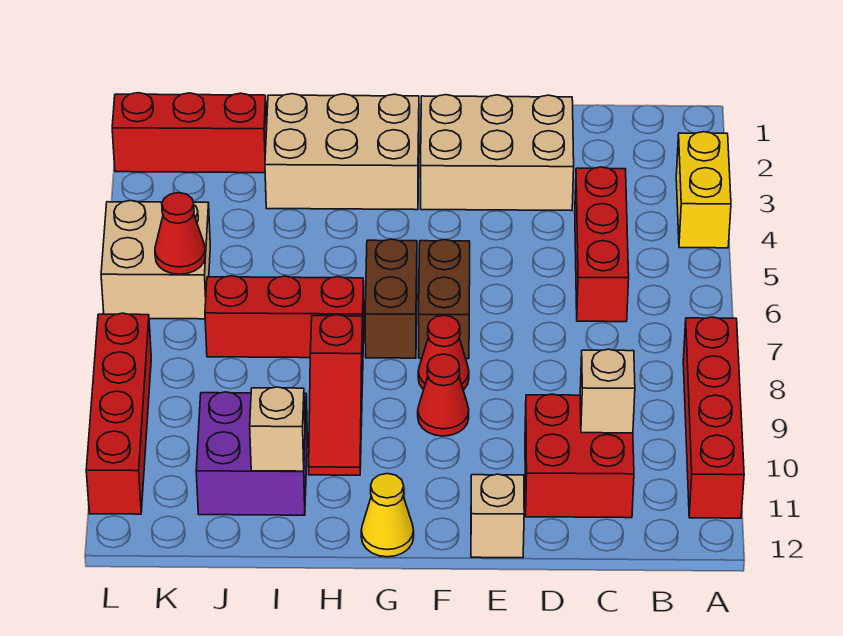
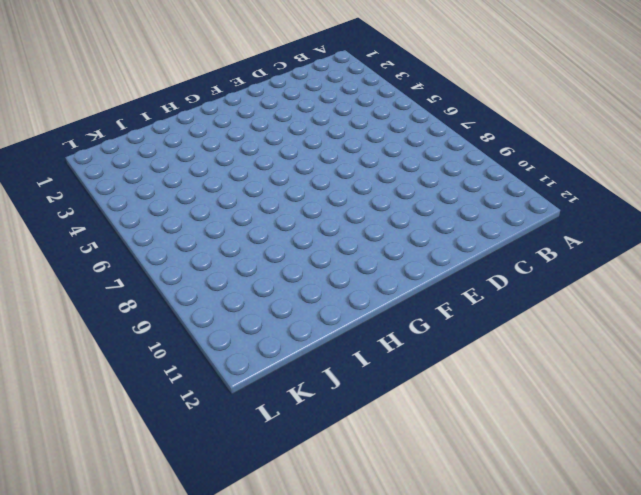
none -> yellow 1x2 brick [676,132,731,248]
none -> red 1x4 brick [683,317,744,518]
none -> red 1x3 brick [575,167,629,322]

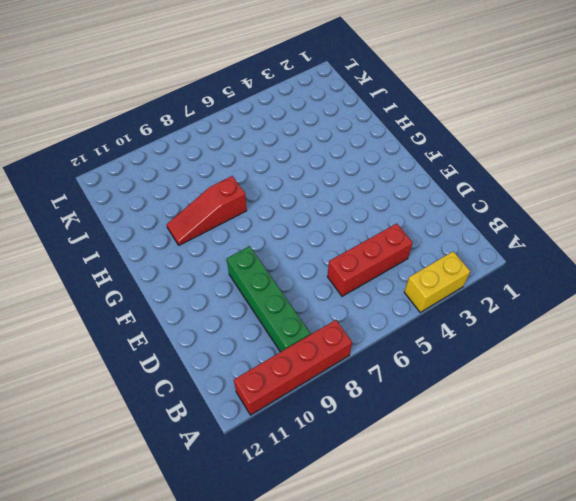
green 1x4 brick [227,246,310,352] -> none
none -> red 2x2 brick [525,394,634,518]
none -> tan 2x3 brick [421,95,574,211]
none -> tan 1x1 brick [471,474,524,558]

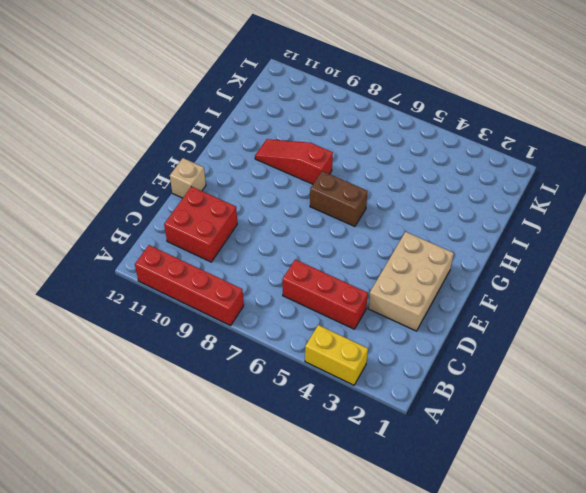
none -> brown 1x2 brick [419,240,470,359]
none -> red 1x1 cone [418,315,469,390]
none -> red 1x1 cone [418,354,469,436]

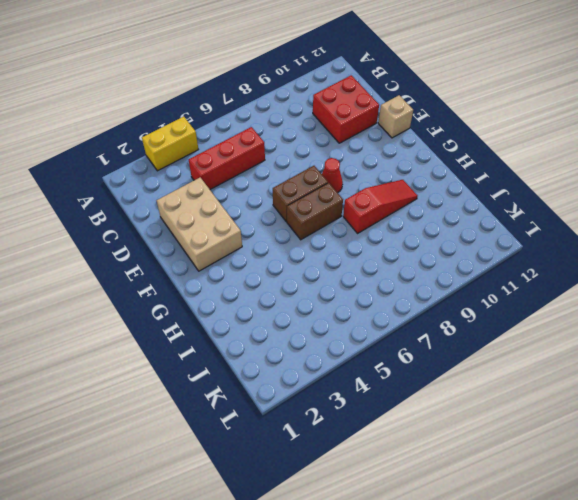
none -> red 1x4 brick [683,317,744,518]
none -> red 1x1 cone [418,354,469,436]
none -> tan 2x3 brick [265,94,419,210]

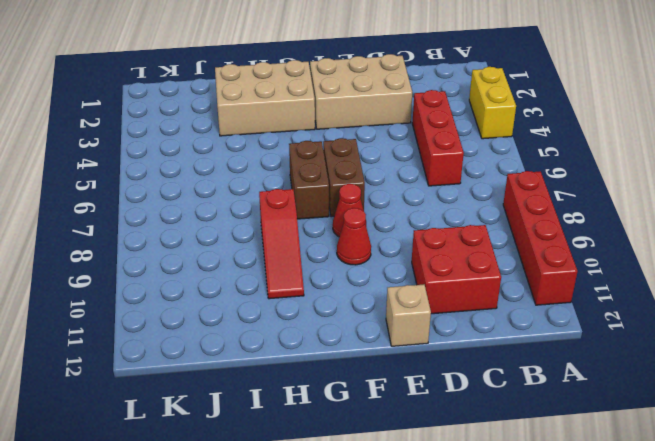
none -> yellow 1x1 cone [361,474,414,557]
none -> red 1x3 brick [205,276,364,358]
none -> purple 2x2 brick [196,392,307,515]

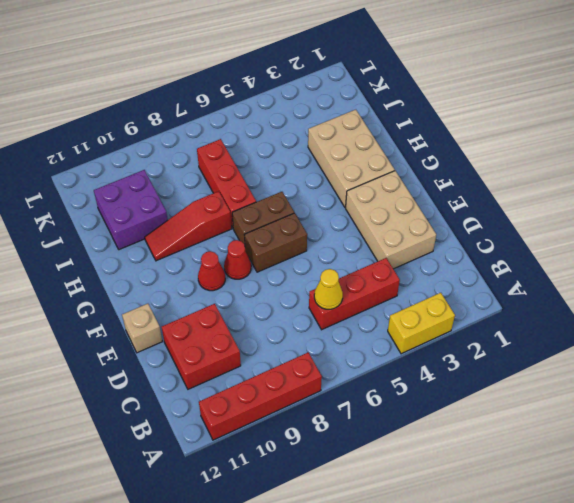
yellow 1x1 cone [314,269,343,309] -> yellow 1x1 cone moved to [361,474,414,557]
none -> red 1x3 brick [112,93,267,173]
none -> tan 2x2 brick [101,201,210,319]
none -> red 1x4 brick [86,313,151,514]

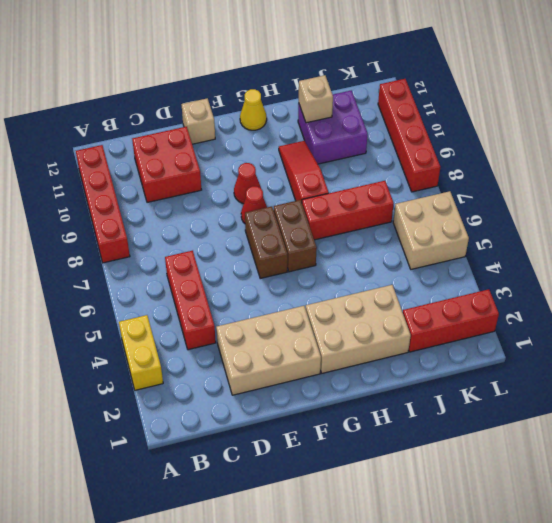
none -> tan 1x1 brick [580,349,635,433]
none -> red 1x1 cone [155,193,205,274]

